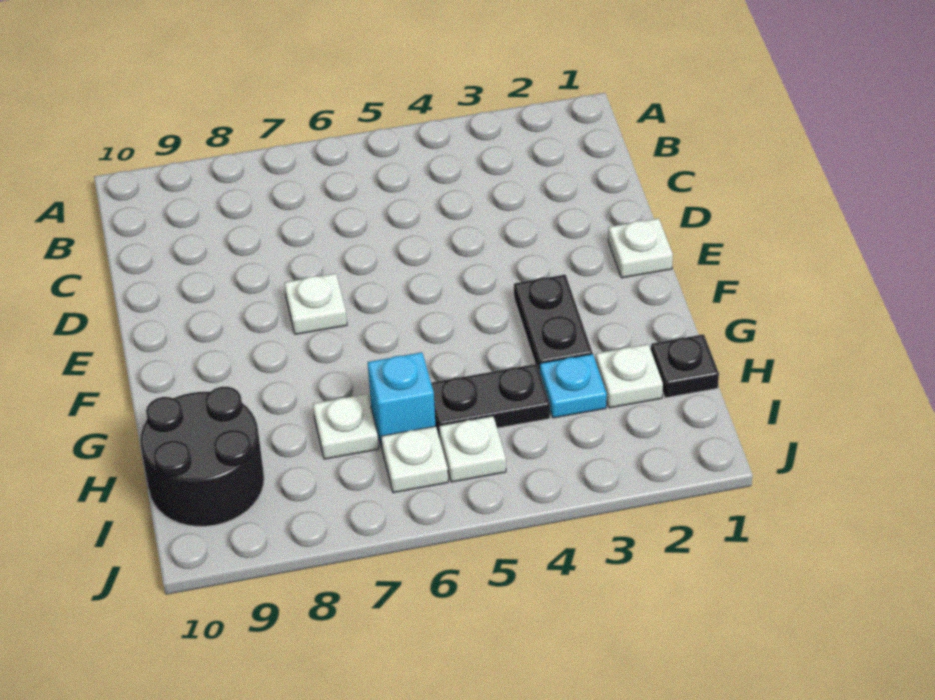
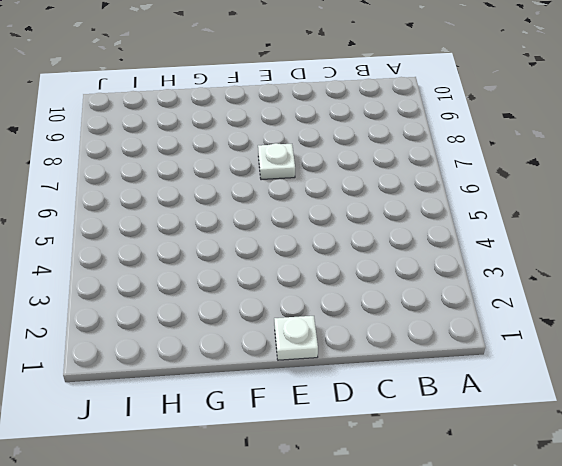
none -> black 1x2 plate [514,275,592,371]
none -> black 1x1 plate [651,334,719,398]
none -> white 1x1 plate [596,344,663,408]

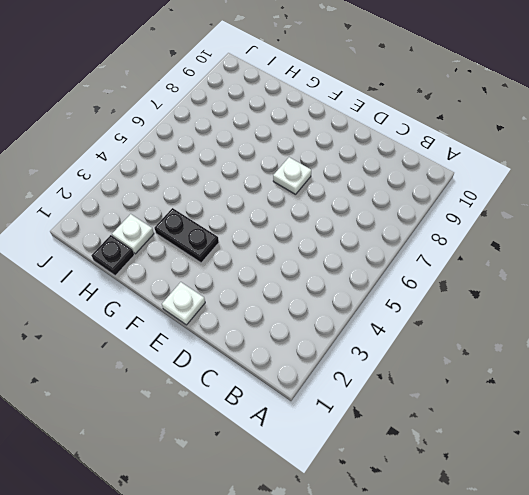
none -> cyan 1x1 plate [540,354,607,418]
none -> black 1x2 plate [431,364,550,435]
none -> cyan 1x1 brick [368,352,435,448]

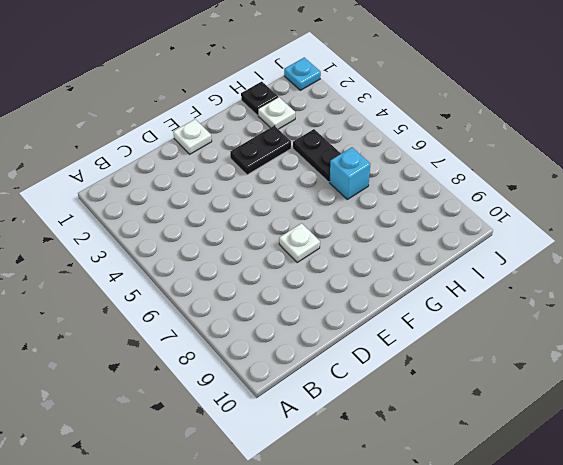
cyan 1x1 plate [284,58,321,90] -> cyan 1x1 plate moved to [540,354,607,418]
none -> white 1x1 plate [313,394,379,459]
none -> black 2x2 round brick [140,387,264,526]
none -> white 1x1 plate [439,416,506,482]

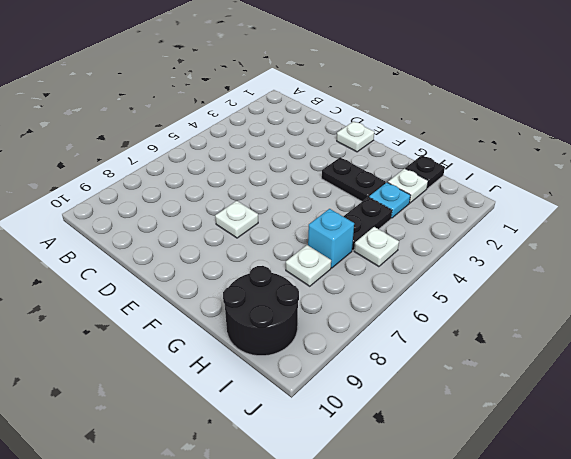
none -> white 1x1 plate [381,426,448,493]

